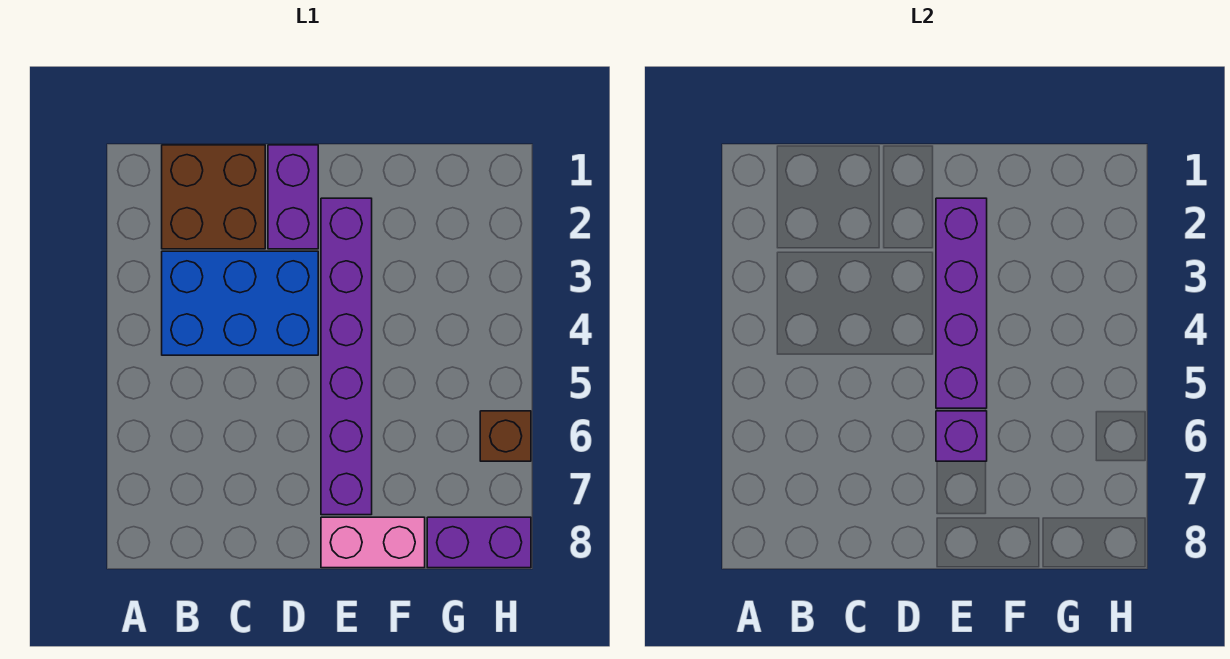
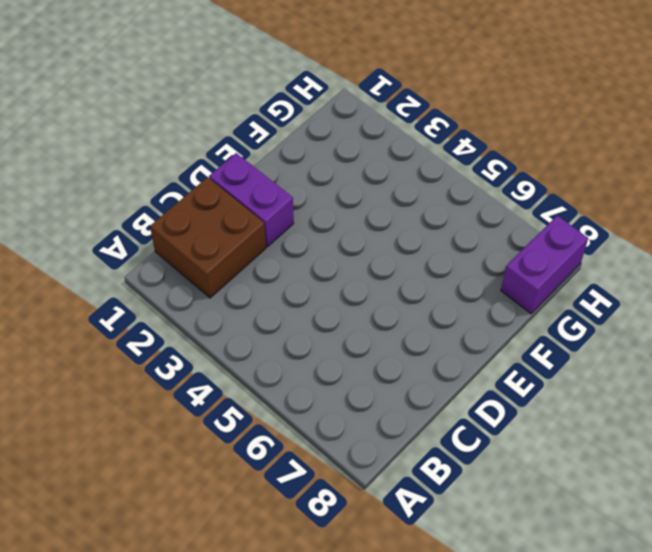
none -> blue 2x3 brick [162,251,318,355]
none -> purple 1x6 brick [321,198,372,515]

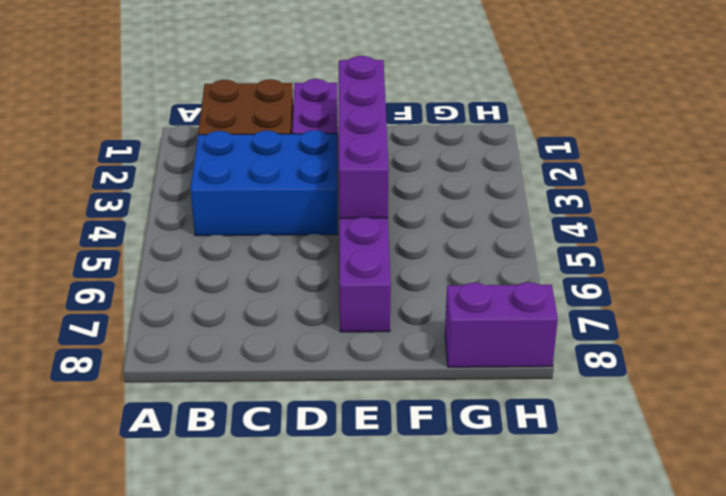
none -> pink 1x2 brick [321,517,425,568]
none -> brown 1x1 brick [480,411,531,461]

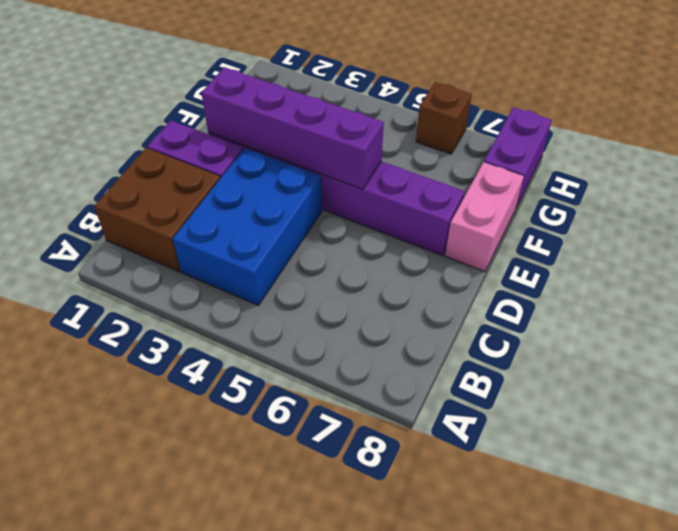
none -> purple 1x1 brick [936,411,987,461]

